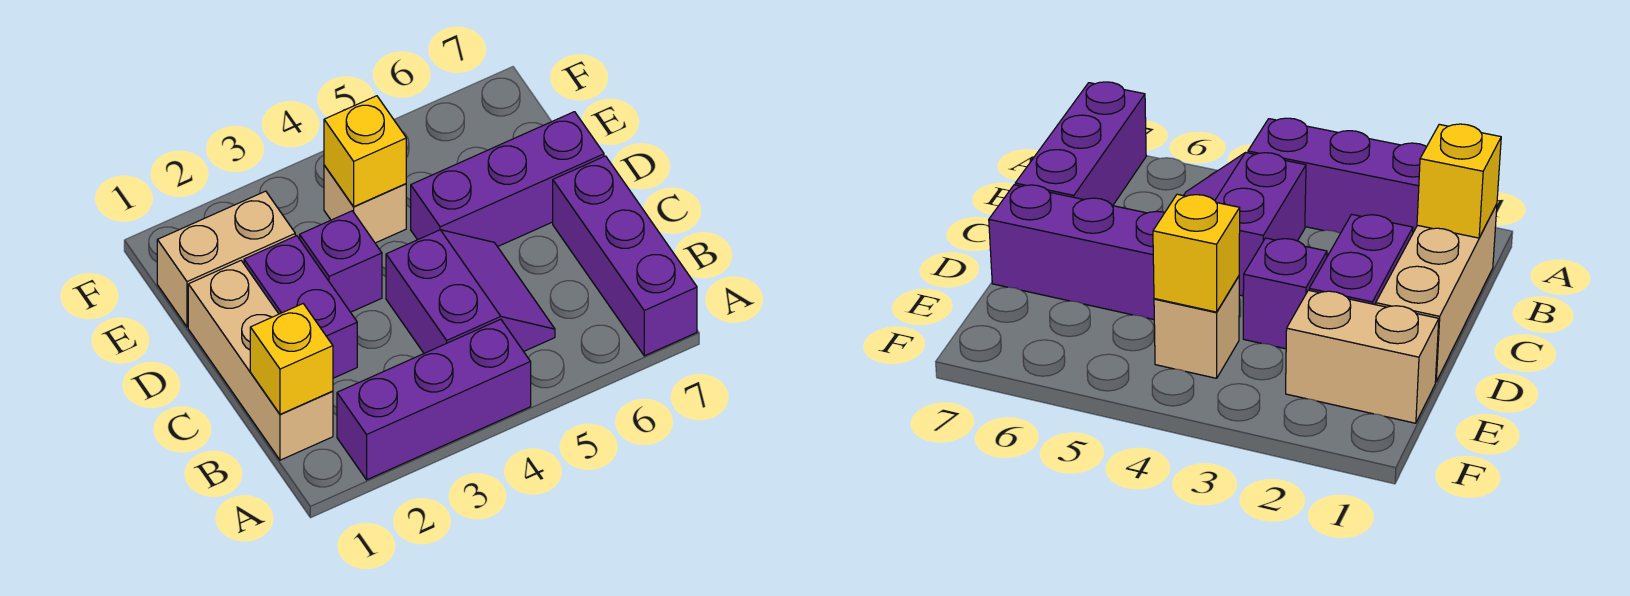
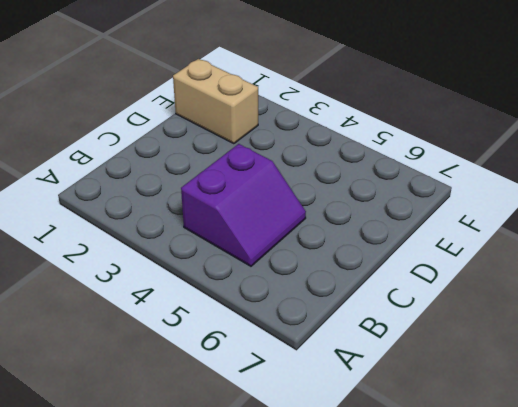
none -> purple 1x3 brick [337,319,531,480]
none -> purple 1x3 brick [553,156,697,356]

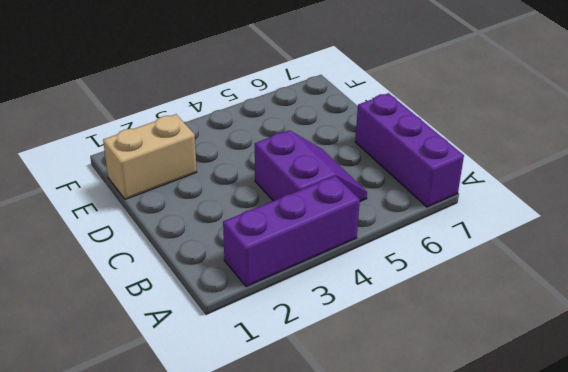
none -> tan 1x3 brick [188,261,333,460]
none -> purple 1x2 brick [244,236,357,378]

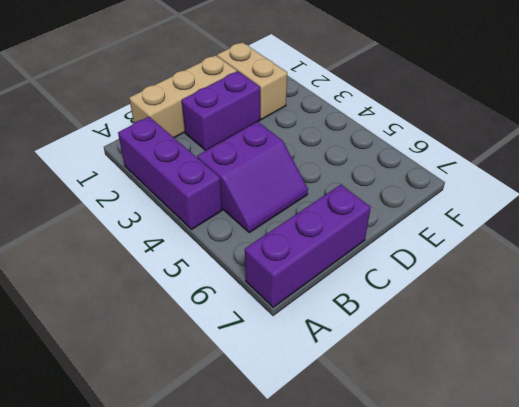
none -> purple 1x1 brick [300,211,382,312]
none -> purple 1x3 brick [411,112,604,247]

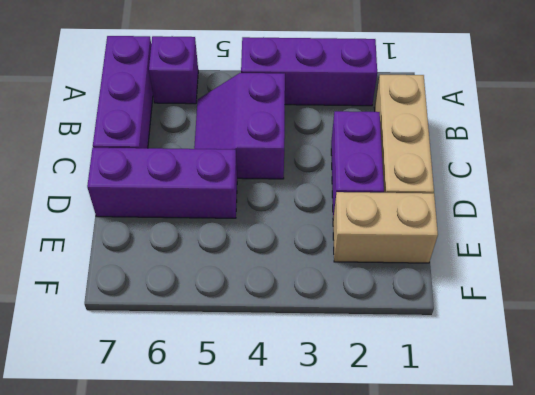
purple 1x1 brick [149,36,198,104] -> purple 1x1 brick moved to [300,211,382,312]
none -> tan 1x1 brick [324,165,406,243]
none -> yellow 1x1 brick [250,304,333,415]

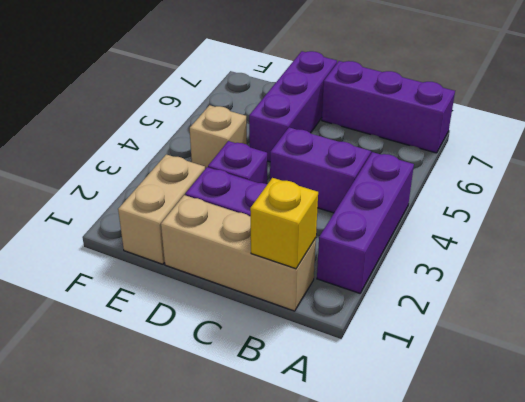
none -> yellow 1x1 brick [324,96,406,207]

